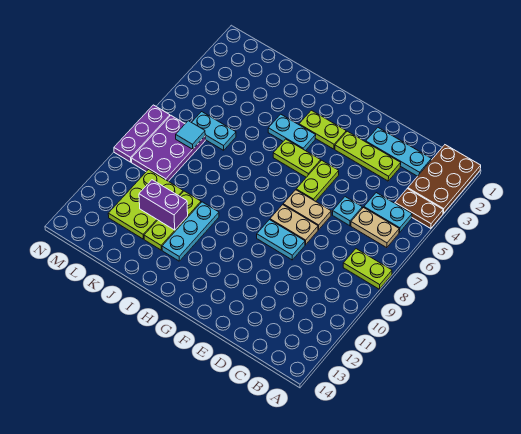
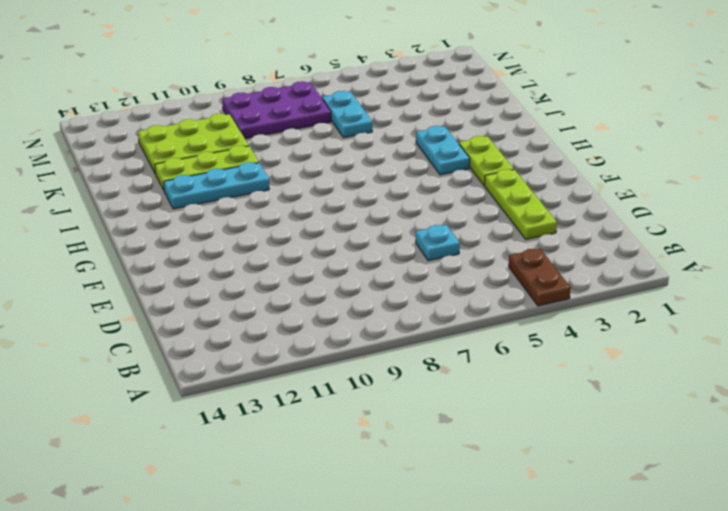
none -> brown 2x3 plate [408,145,481,213]
none -> lime 1x2 plate [343,249,392,289]
none -> cyan 1x2 plate [364,193,412,233]

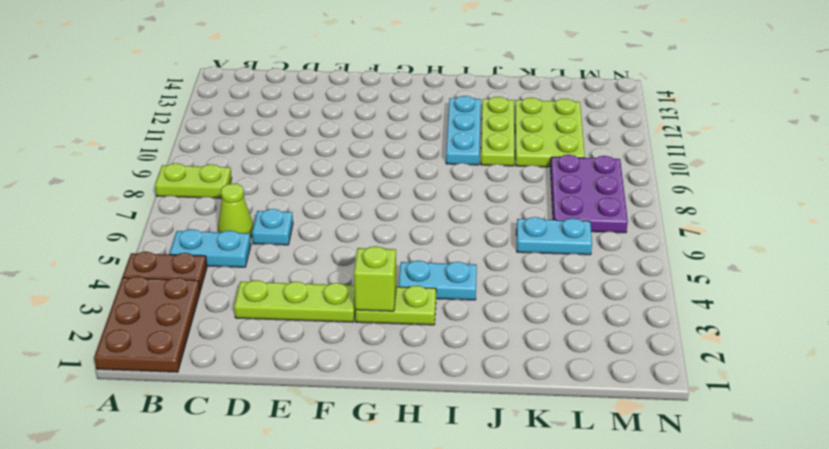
lime 1x1 cone [218,183,253,238] -> tan 1x2 plate [351,207,399,247]
lime 1x1 brick [354,246,396,311] -> none
none -> cyan 1x3 plate [366,128,431,176]
none -> tan 1x2 plate [283,190,331,230]
none -> tan 1x2 plate [270,205,318,245]

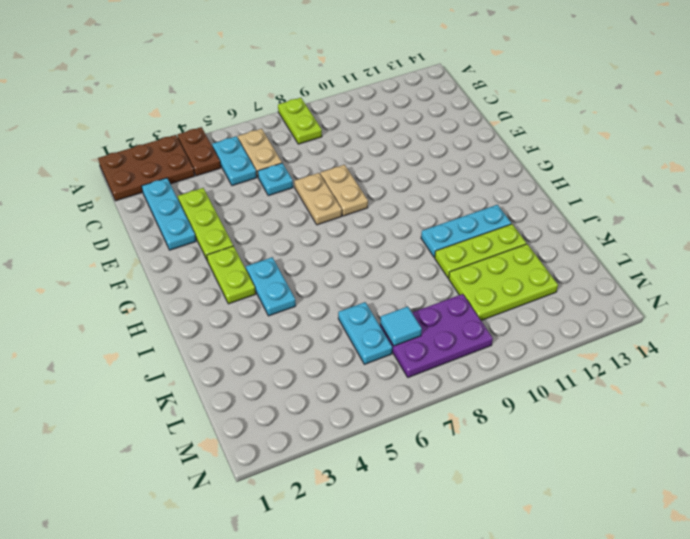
none -> cyan 1x2 plate [257,220,305,260]
none -> lime 1x2 plate [296,160,339,201]
none -> lime 1x2 plate [273,139,321,177]

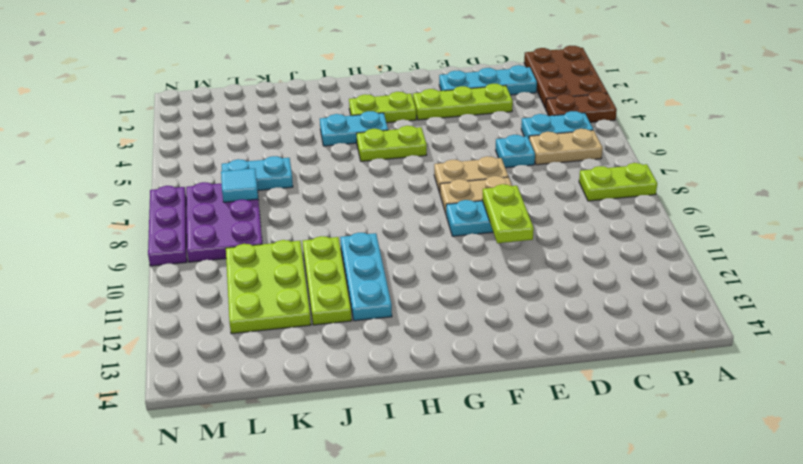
lime 1x2 plate [482,184,534,243] -> lime 1x2 plate moved to [296,160,339,201]
none -> purple 1x2 brick [139,180,188,230]

